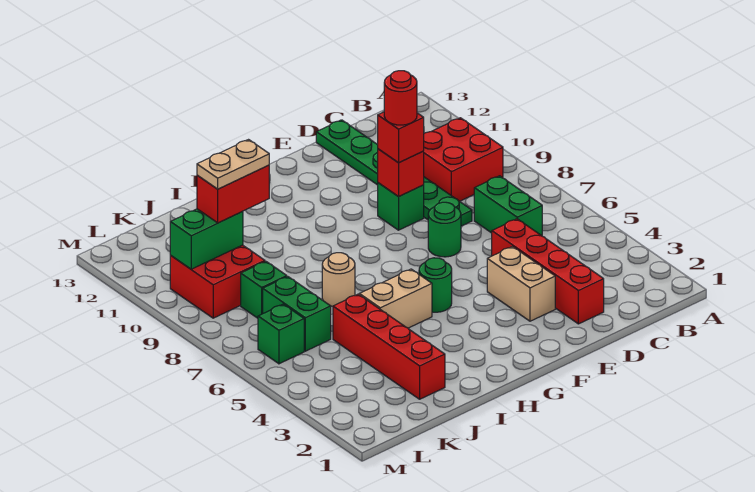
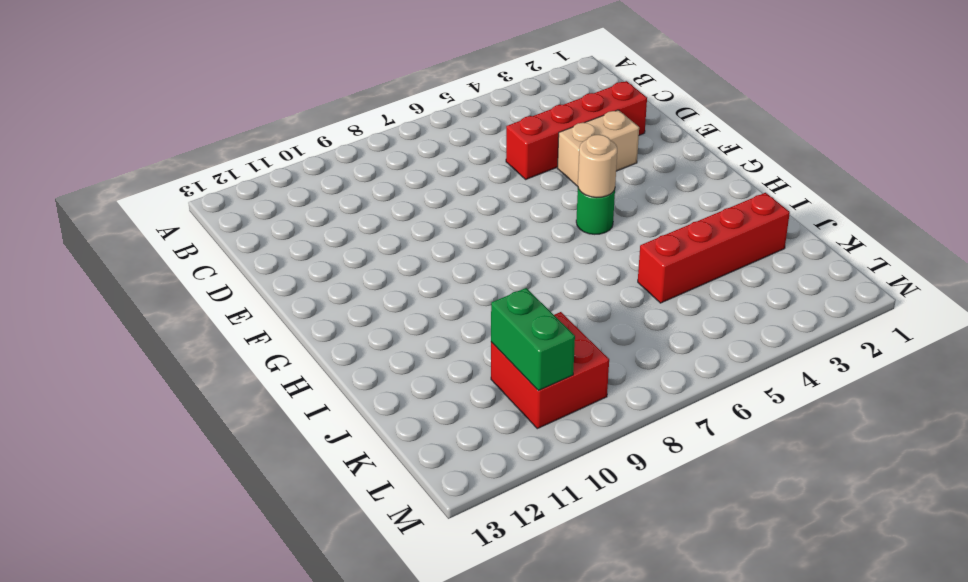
tan 1x1 round brick [578,135,617,197] -> tan 1x1 round brick moved to [322,253,355,306]
none -> red 2x2 brick [424,118,503,201]
none -> green 1x2 brick [474,176,542,236]
none -> green 1x6 plate [316,120,472,226]

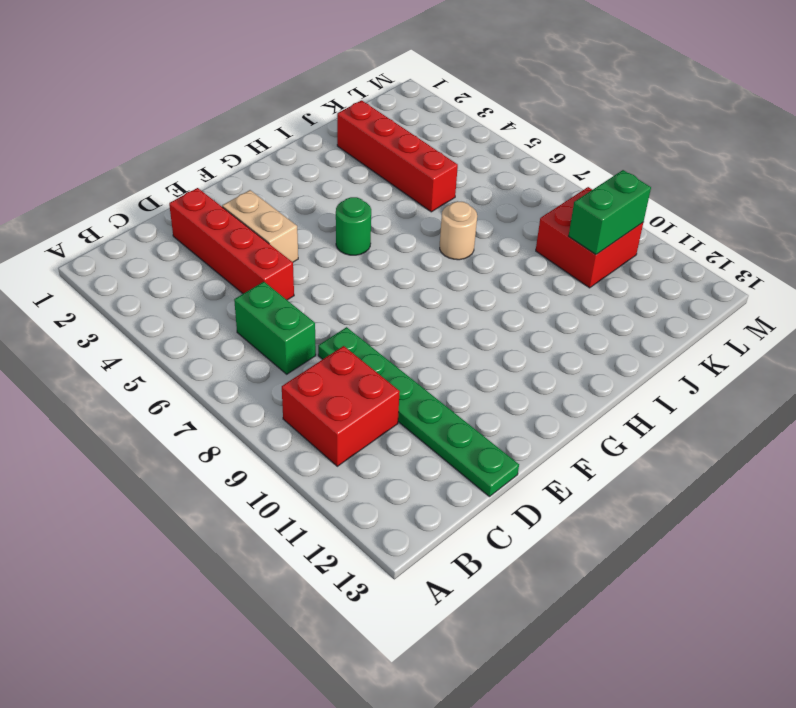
none -> green 1x1 round brick [428,202,461,257]
none -> green 1x1 brick [378,183,424,230]
none -> tan 1x2 brick [359,269,432,328]

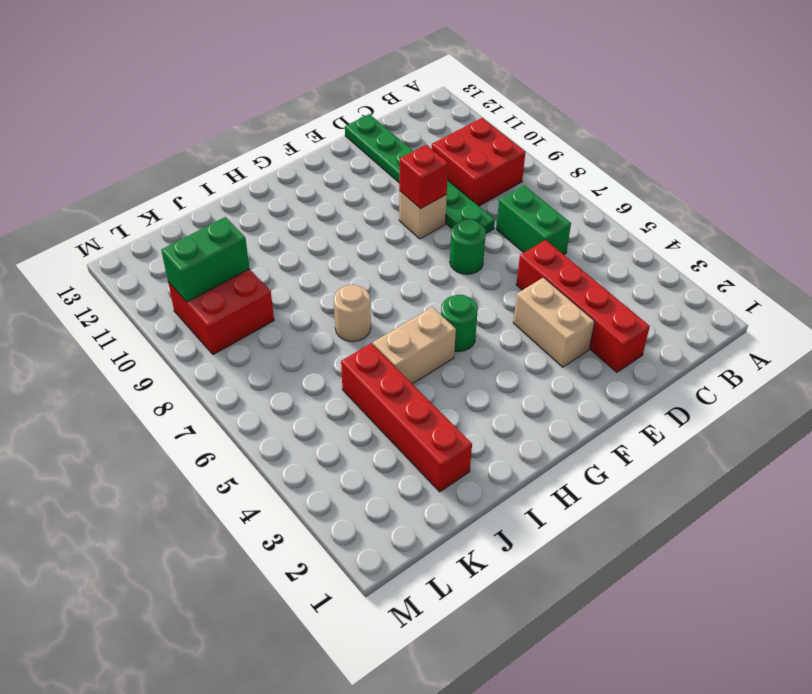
tan 1x1 brick [399,191,447,239] -> green 1x1 brick [378,183,424,230]
none -> green 1x2 brick [263,276,331,351]
none -> green 1x1 brick [241,261,287,318]
none -> green 1x1 brick [258,304,304,364]

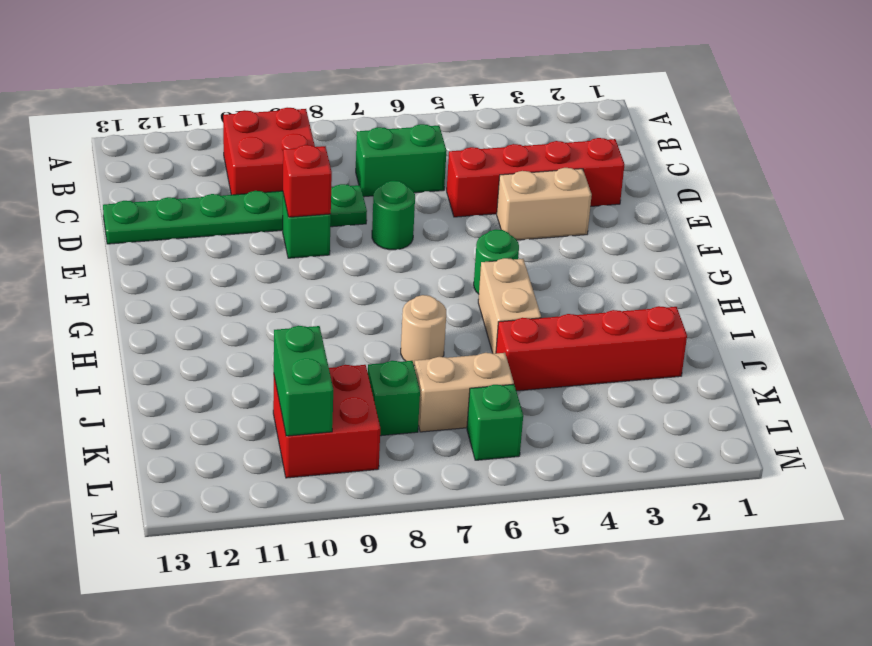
tan 1x2 brick [414,353,514,432] -> green 1x2 brick [263,276,331,351]
none -> red 1x1 brick [378,112,424,163]
none -> red 1x2 brick [197,165,269,223]
none -> red 1x1 round brick [384,71,417,125]

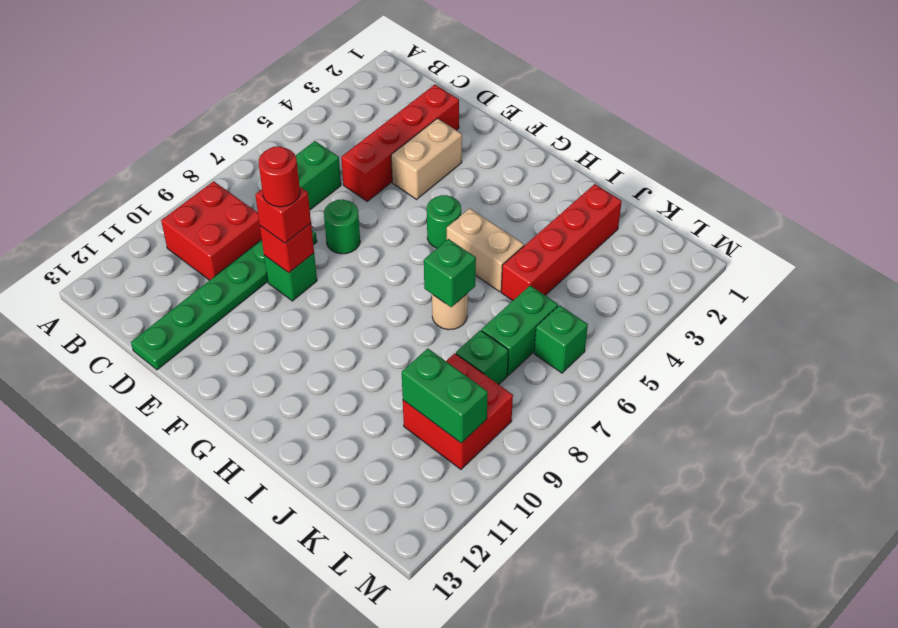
green 1x1 brick [424,239,476,307] -> none
none -> red 1x2 brick [197,165,269,223]
none -> tan 1x2 plate [197,140,269,189]

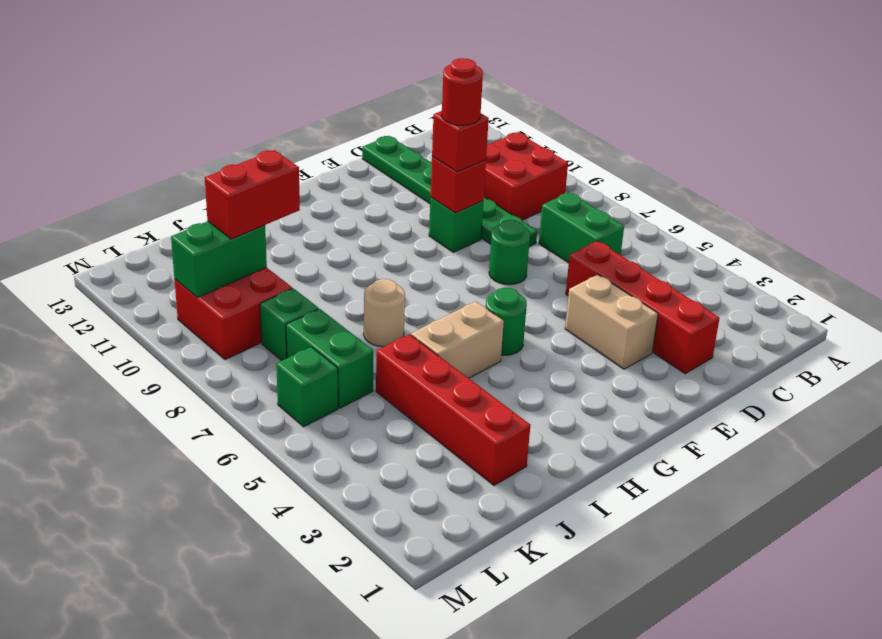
none -> tan 1x2 plate [197,140,269,189]

